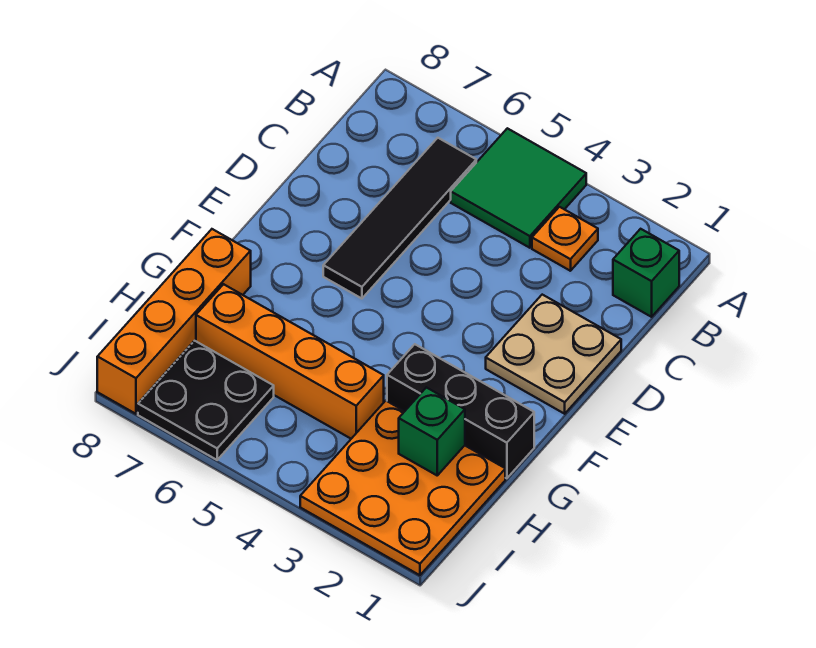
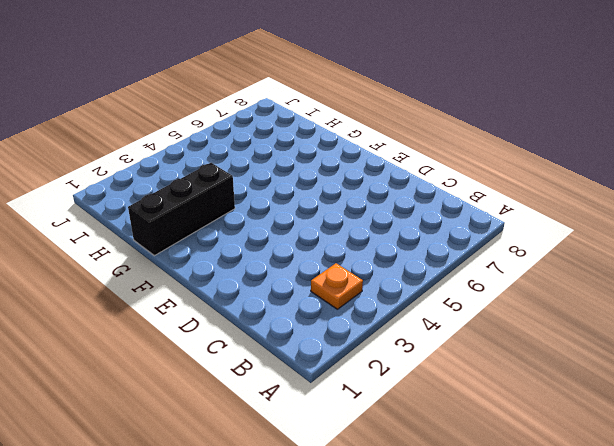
none -> green 2x2 tile [451,128,586,248]
none -> green 1x1 brick [613,229,679,317]

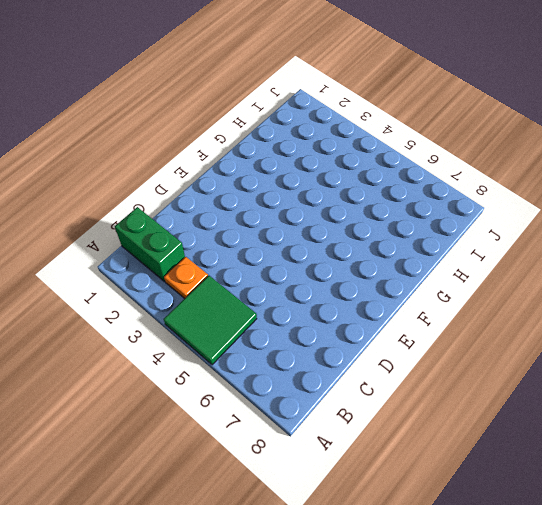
green 1x2 brick [115,207,185,281] -> green 1x1 brick [613,229,679,317]
none -> black 1x4 tile [323,138,476,299]
none -> tan 2x2 plate [486,295,621,414]

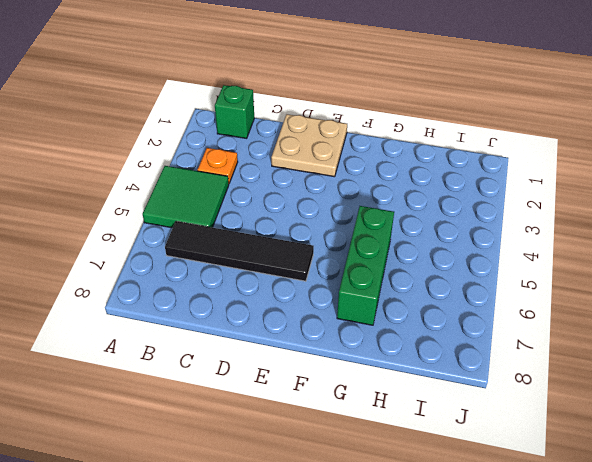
green 1x3 brick [337,206,394,325] -> none
none -> black 1x3 brick [387,344,534,478]
none -> orange 1x4 brick [97,229,251,414]

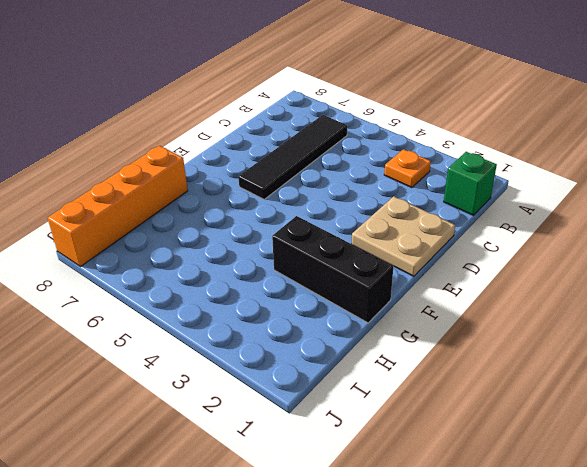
none -> green 2x2 tile [451,128,586,248]
none -> orange 3x3 plate [300,401,505,575]

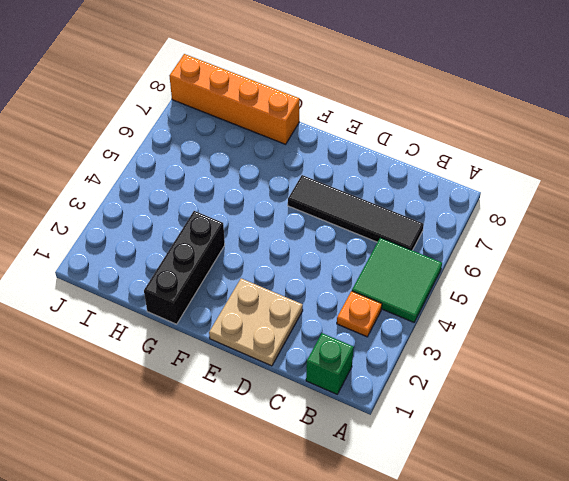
none -> orange 3x3 plate [300,401,505,575]
none -> orange 1x4 brick [196,284,384,439]

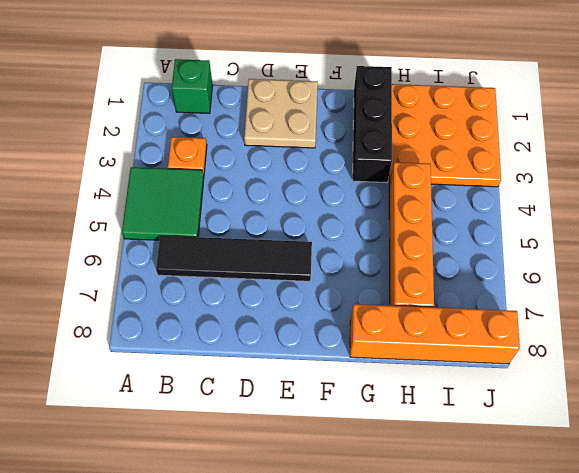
none -> black 2x2 plate [138,341,274,460]
none -> green 1x1 brick [399,387,465,475]

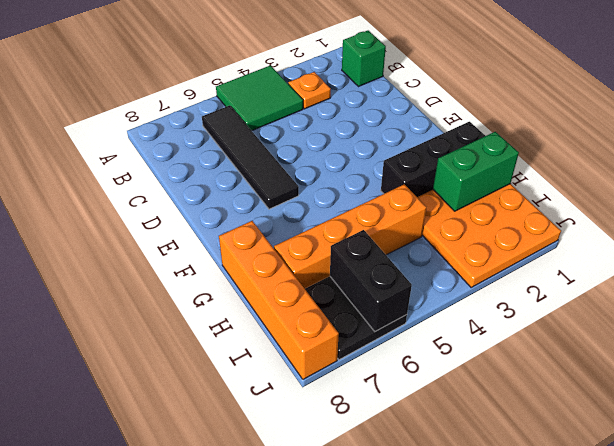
green 1x2 brick [433,132,519,211] -> green 1x1 brick [399,387,465,475]
black 1x2 brick [330,230,412,331] -> none
none -> tan 2x2 plate [486,295,621,414]

